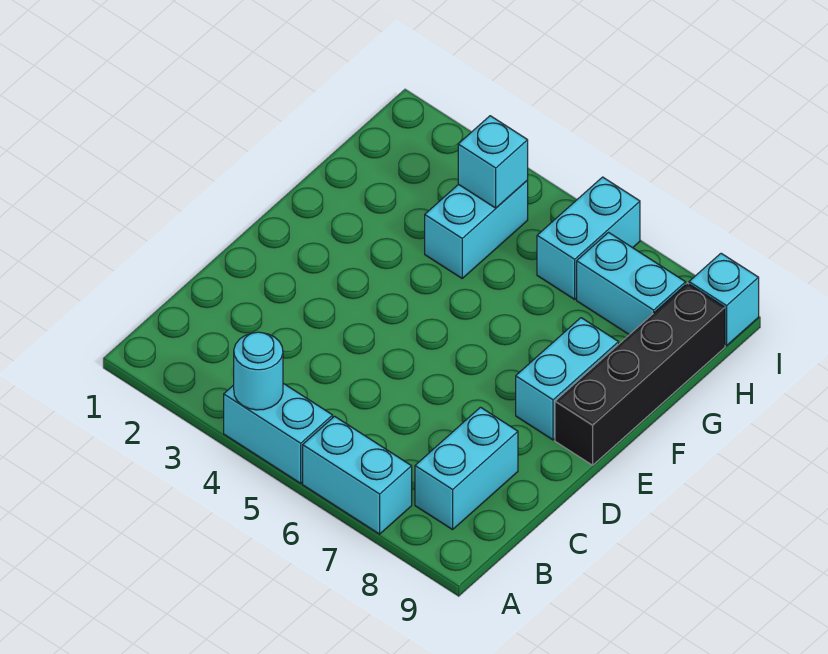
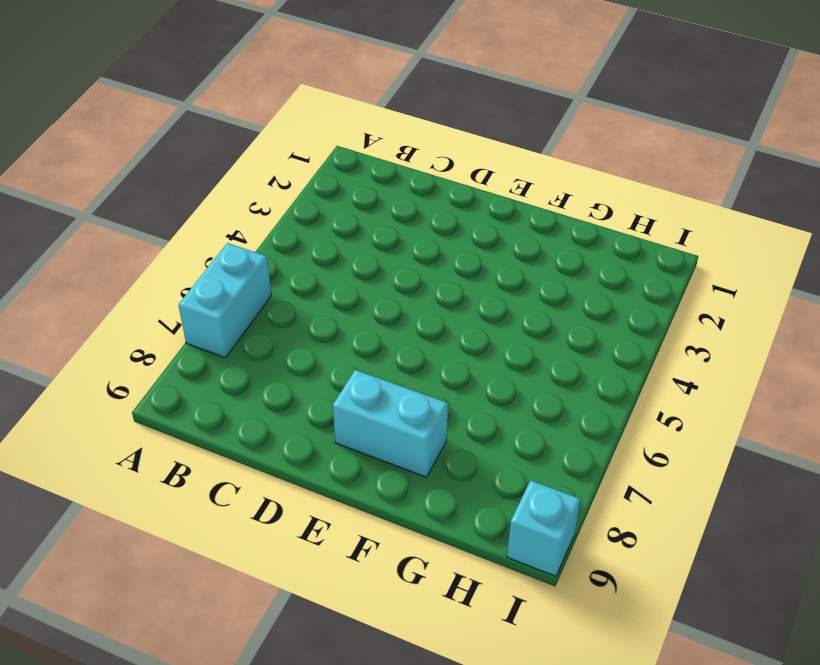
none -> cyan 1x2 brick [224,383,333,483]
none -> cyan 1x2 brick [415,407,518,530]

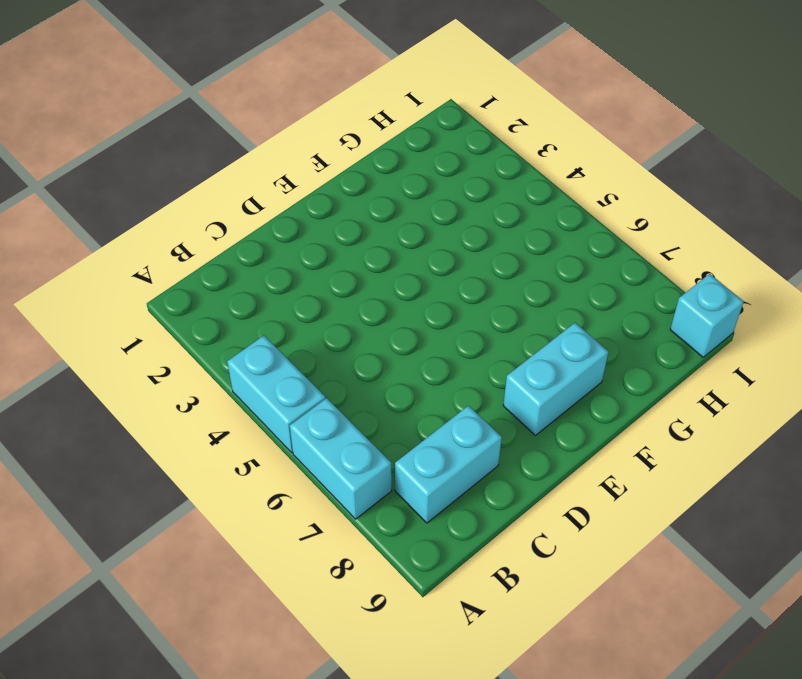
none -> black 1x4 brick [555,283,725,465]
none -> cyan 1x2 brick [425,181,528,278]

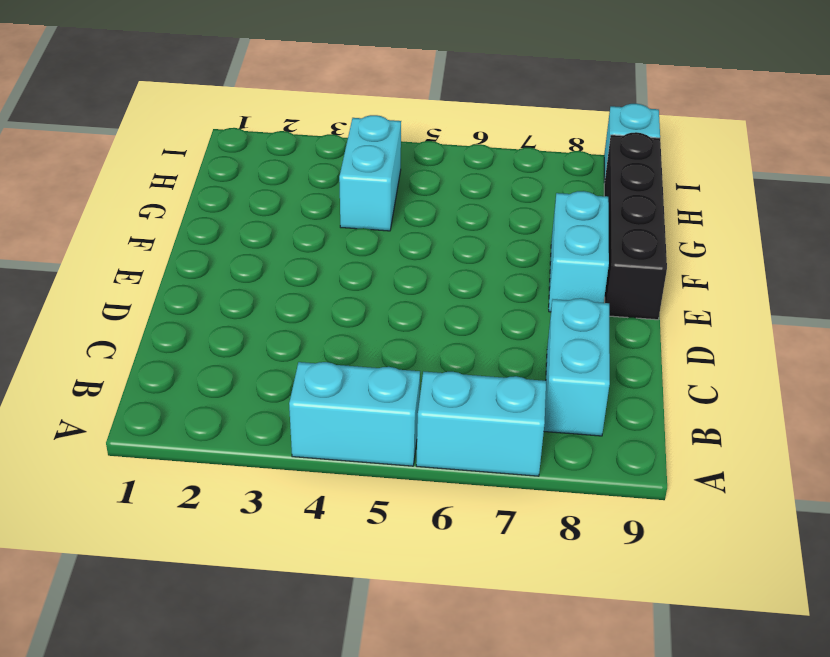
none -> cyan 1x2 brick [537,177,640,299]
none -> cyan 1x2 brick [577,232,686,335]

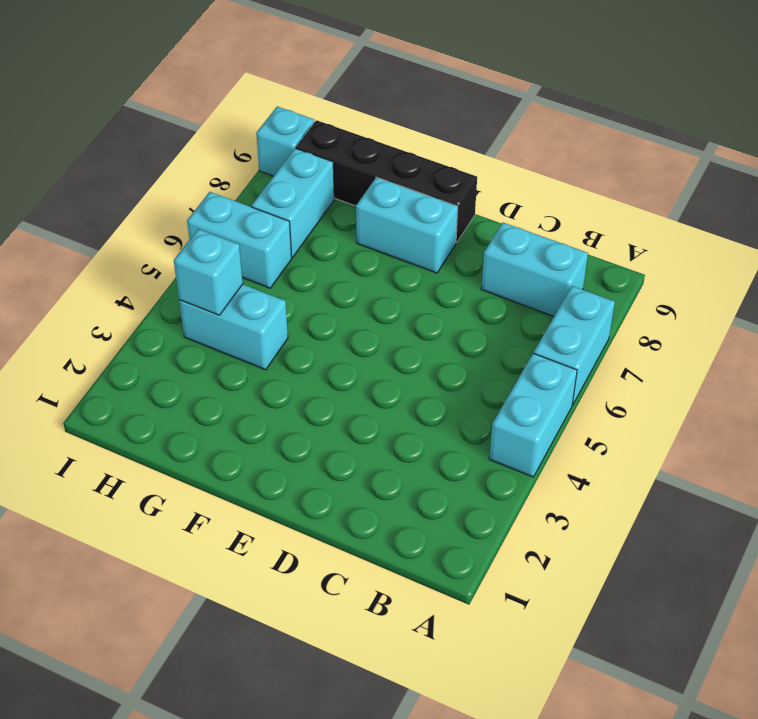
none -> cyan 1x1 round brick [234,332,283,410]

